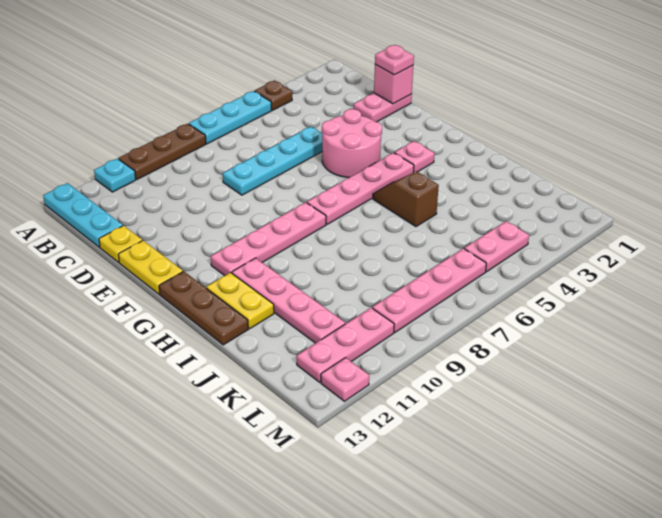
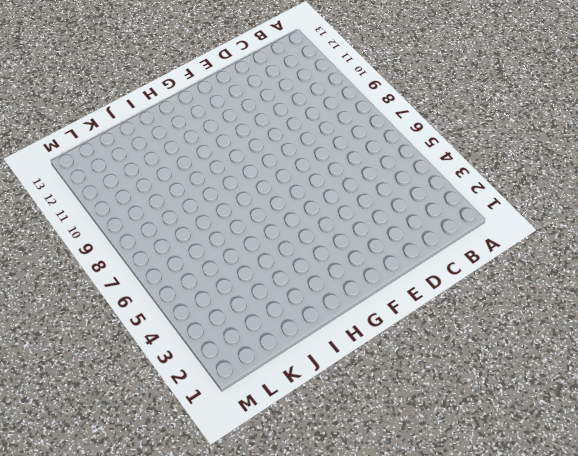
none -> brown 1x1 plate [255,81,292,110]
none -> cyan 1x3 plate [189,91,272,144]
none -> brown 1x3 plate [119,124,206,179]

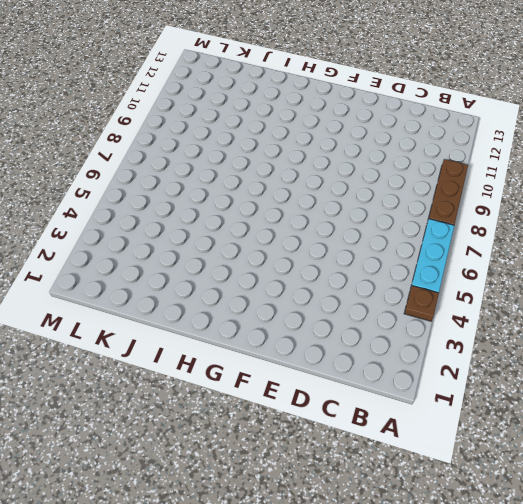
none -> cyan 1x1 plate [94,158,136,192]
none -> cyan 1x3 plate [43,183,123,247]
none -> pink 1x2 plate [354,93,412,122]

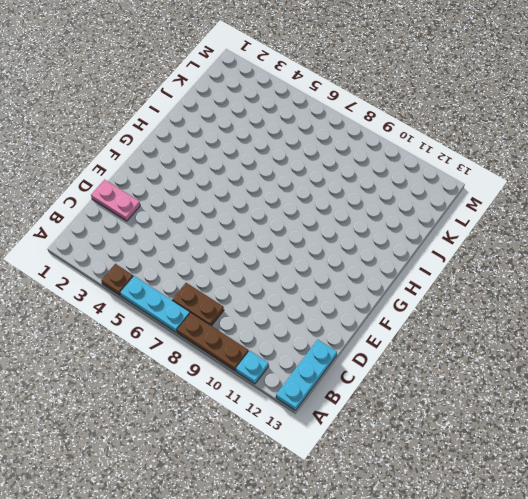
brown 1x2 plate [172,283,224,326] -> none
none -> cyan 1x4 plate [223,127,322,195]
none -> yellow 1x1 plate [99,226,142,262]
none -> pink 2x2 round brick [322,109,382,177]

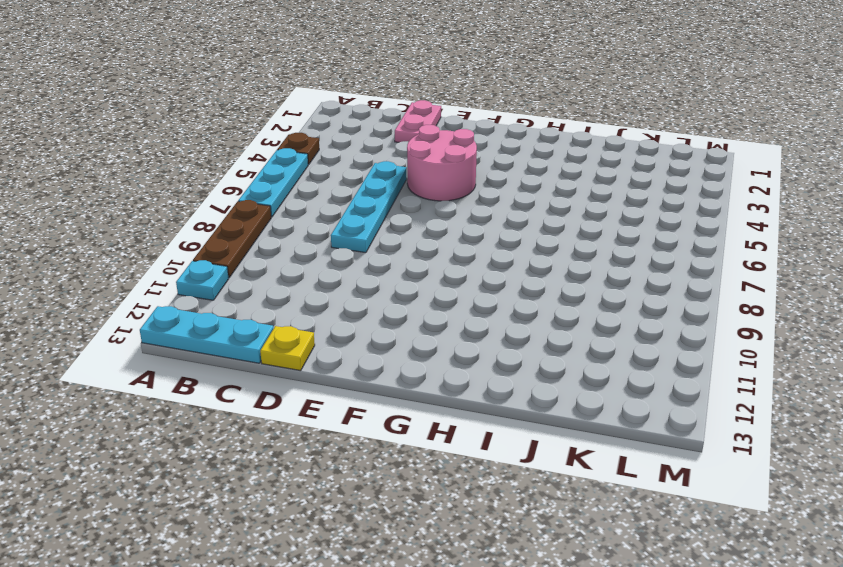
none -> yellow 1x2 plate [118,240,183,294]
none -> pink 1x1 plate [394,141,435,173]
none -> pink 1x4 plate [307,153,414,224]

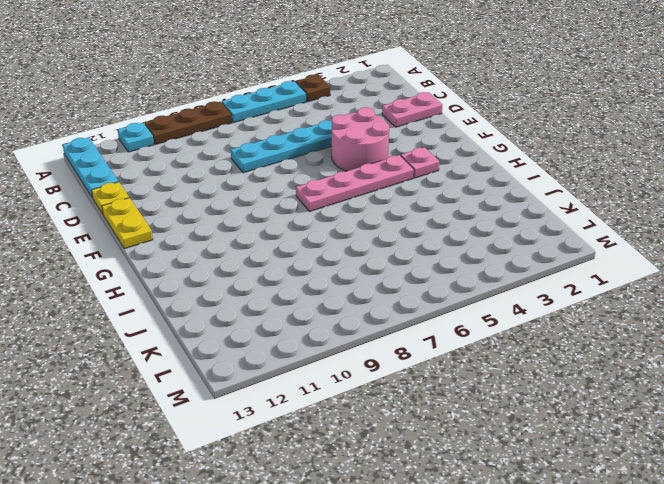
none -> pink 1x4 plate [211,202,326,276]
none -> brown 1x3 plate [159,271,248,345]
none -> brown 1x2 slope [373,171,439,227]

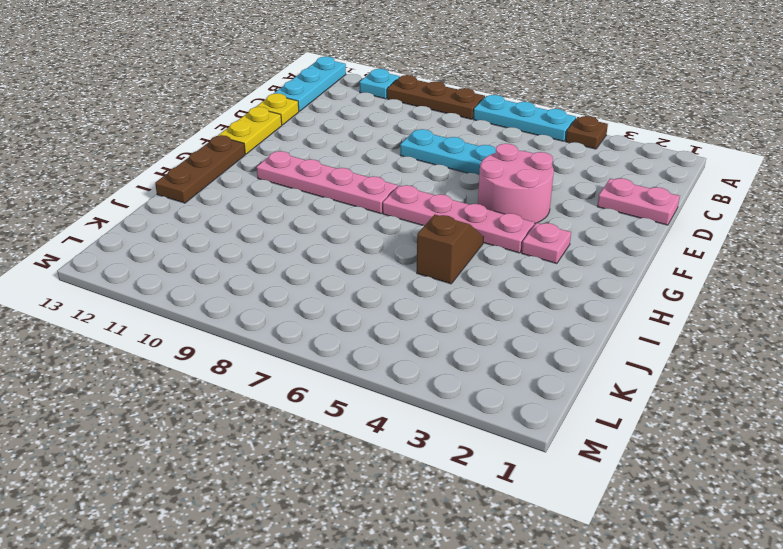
none -> pink 1x4 plate [232,258,345,343]
none -> yellow 1x2 plate [206,273,274,329]
none -> pink 1x2 plate [464,221,529,272]

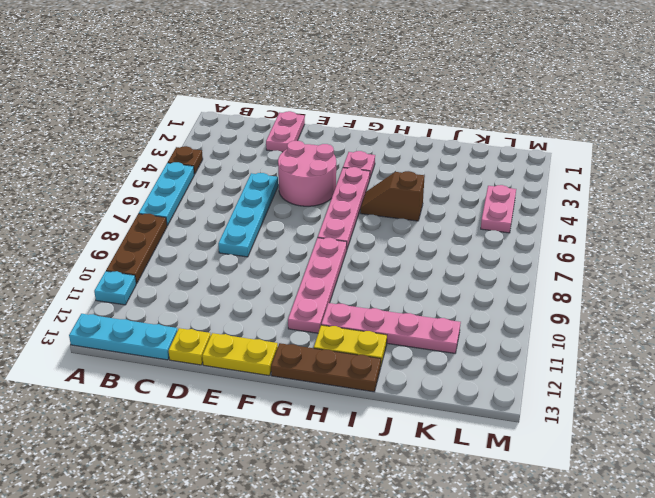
none -> pink 1x4 plate [372,248,486,332]
none -> pink 1x3 plate [297,308,394,382]
none -> pink 1x1 plate [321,358,369,401]

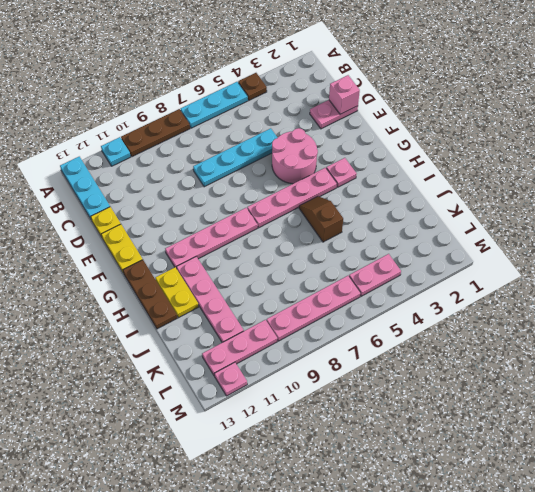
none -> pink 1x1 plate [375,45,414,75]

